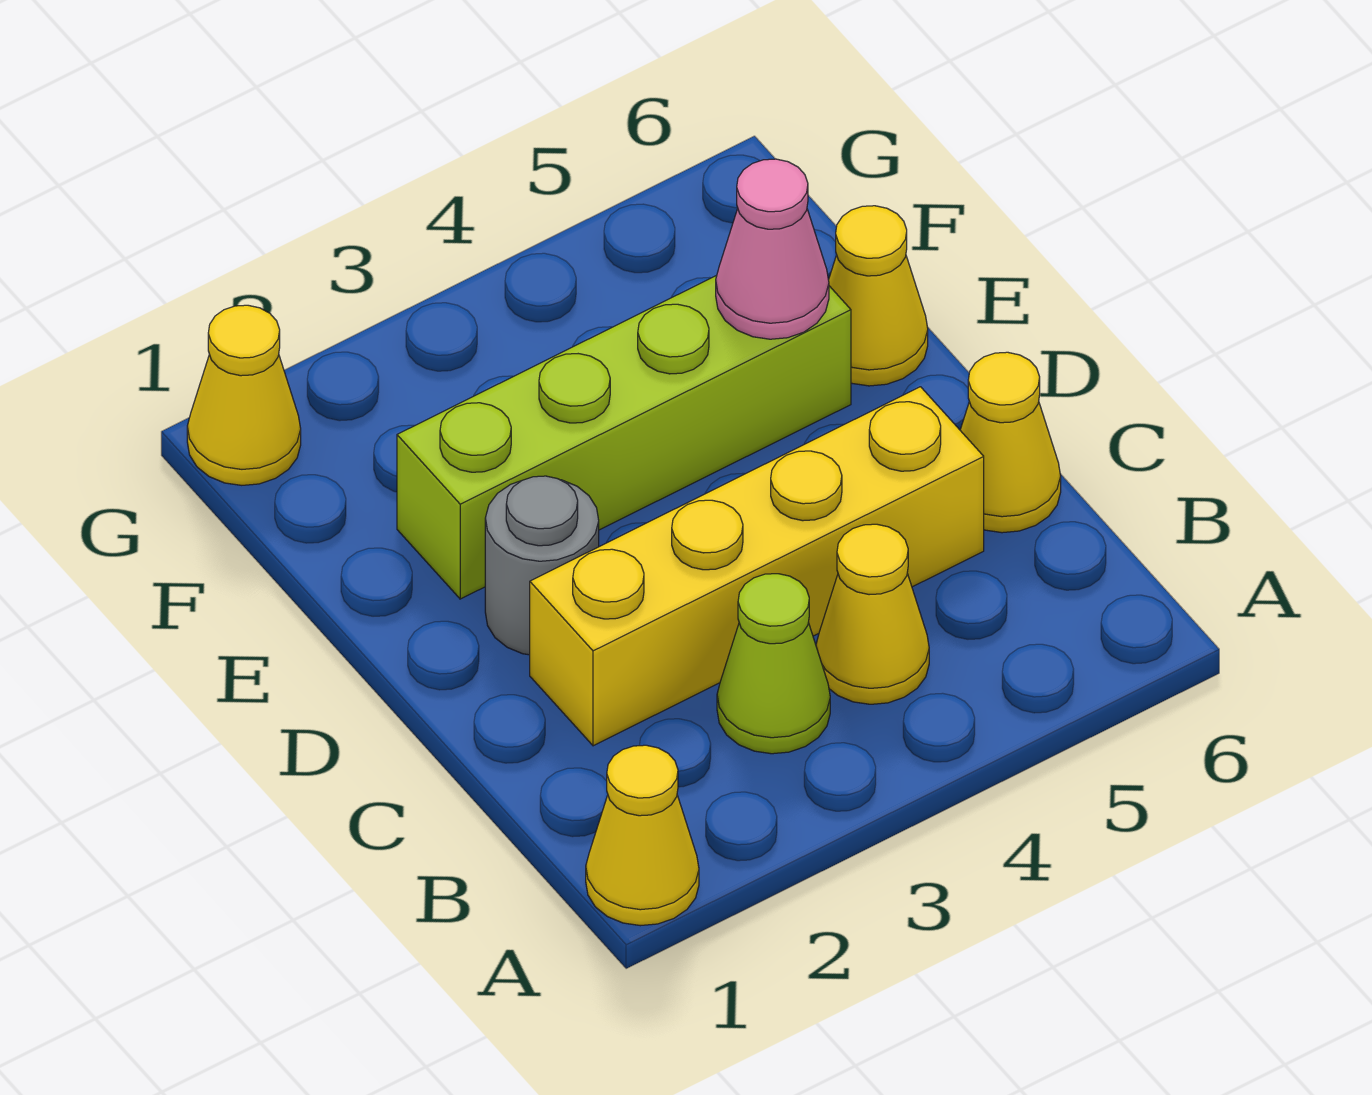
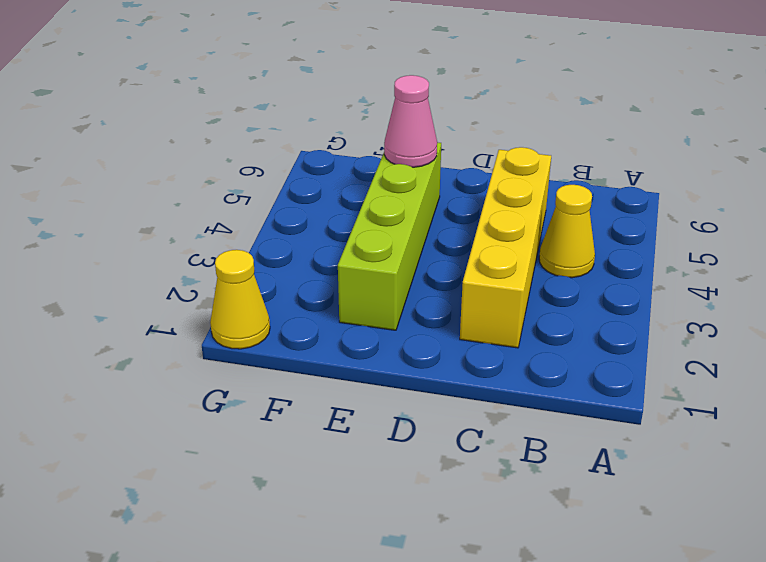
none -> yellow 1x1 cone [586,745,699,926]
none -> lime 1x1 cone [717,574,830,754]

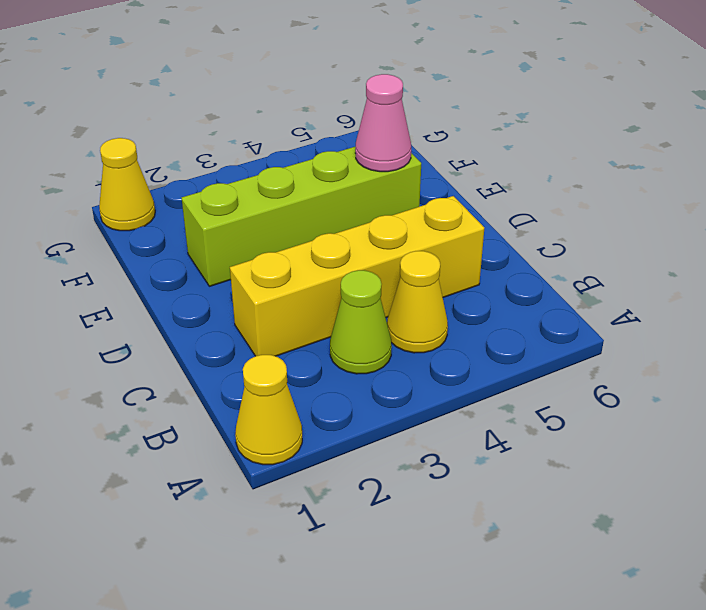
none -> yellow 1x1 cone [960,352,1061,533]
none -> grey 1x1 round brick [485,476,599,655]

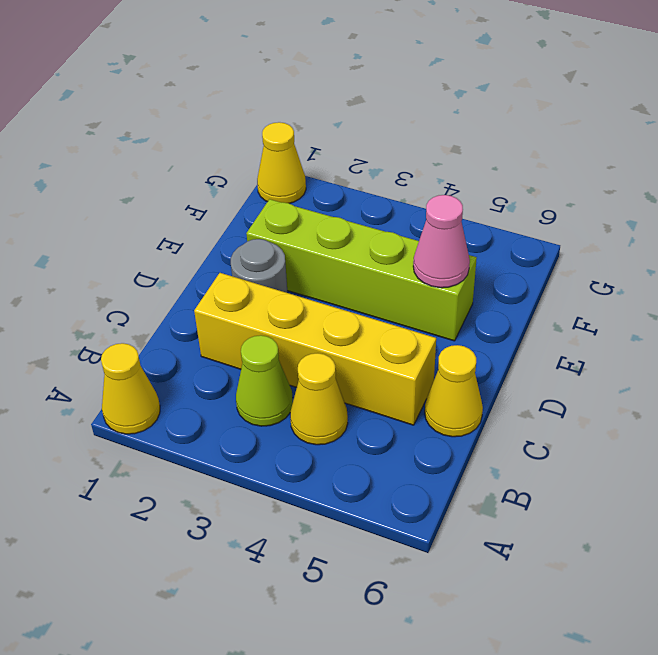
none -> yellow 1x1 cone [829,206,928,386]

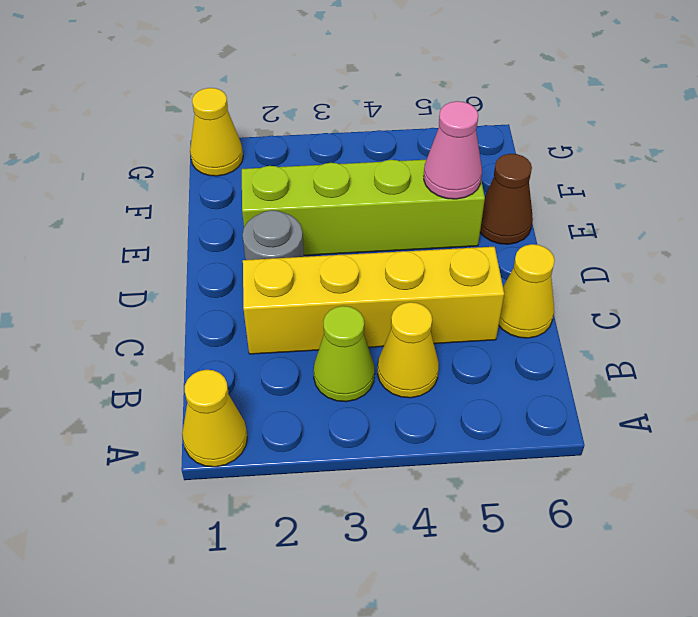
brown 1x1 cone [480,154,533,244] -> yellow 1x1 cone [829,206,928,386]

